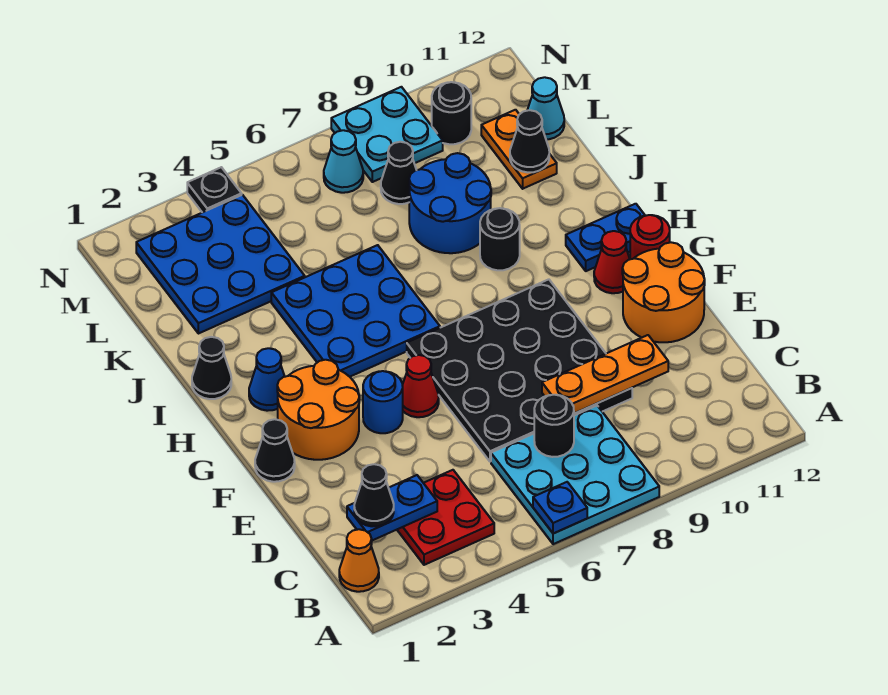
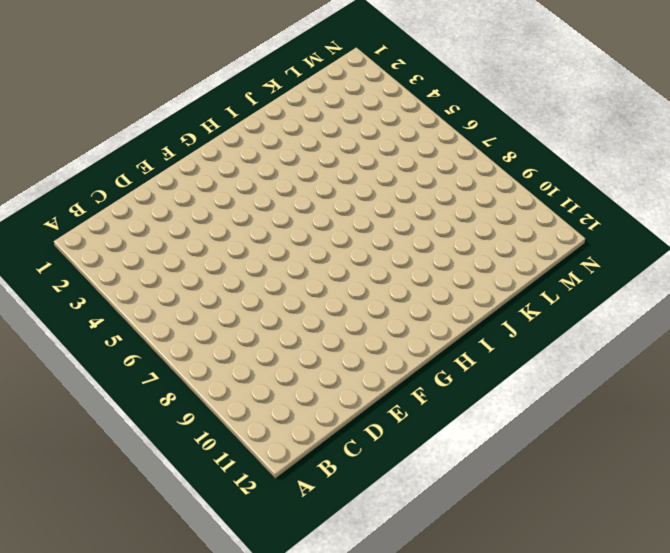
none -> cyan 3x3 plate [491,406,659,544]
none -> orange 1x1 cone [339,529,379,592]
none -> red 2x2 plate [397,470,494,565]
none -> black 4x4 plate [407,279,632,462]

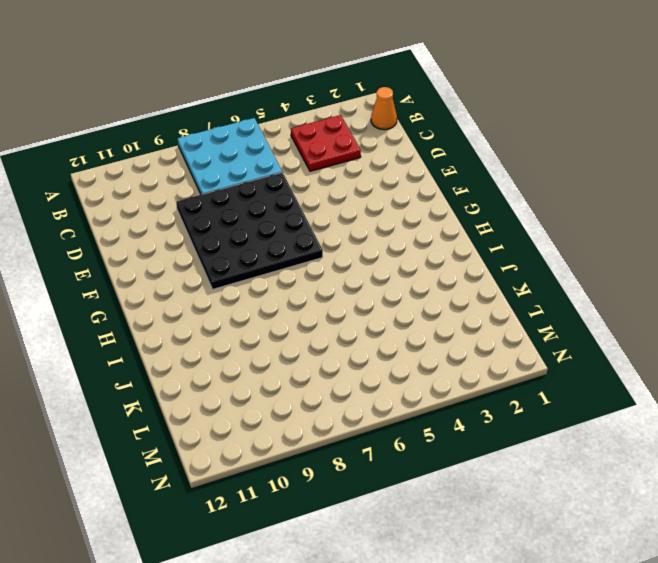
none -> orange 2x2 round brick [622,242,705,342]
none -> black 1x1 cone [255,419,295,482]
none -> orange 2x2 round brick [277,360,359,460]
none -> blue 1x1 round brick [363,371,403,433]

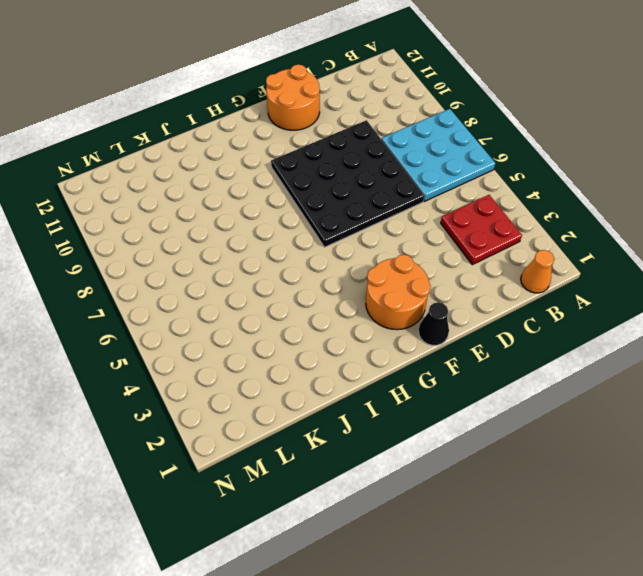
none -> blue 1x1 round brick [363,371,403,433]
none -> red 1x1 cone [402,355,439,417]
none -> red 1x1 cone [594,231,630,293]
none -> red 1x1 round brick [630,215,670,259]

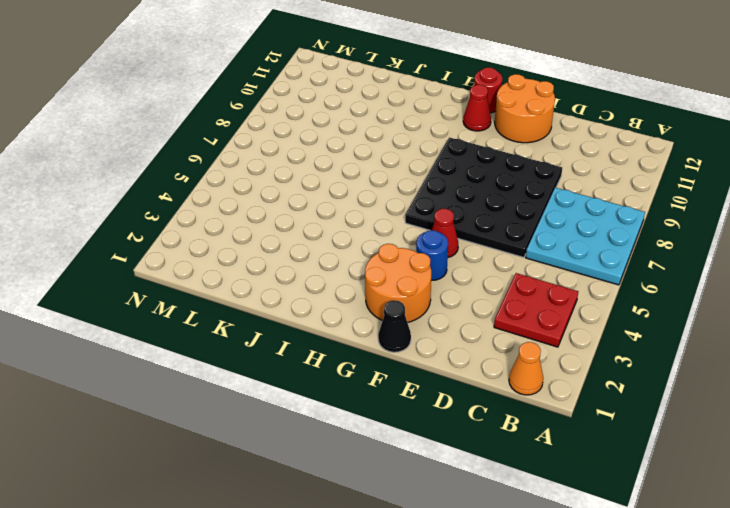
none -> blue 1x1 cone [249,348,285,411]
none -> blue 3x3 plate [271,245,440,377]
none -> blue 1x2 plate [566,204,645,271]
none -> black 1x1 cone [192,337,231,399]

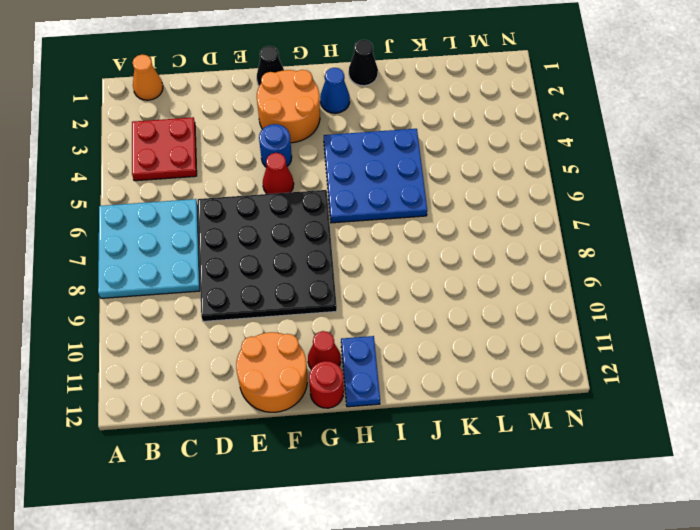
none -> black 1x1 round brick [480,208,520,270]
none -> blue 2x2 round brick [409,153,491,253]
none -> blue 3x3 plate [136,195,305,334]
none -> orange 1x2 plate [481,110,557,189]

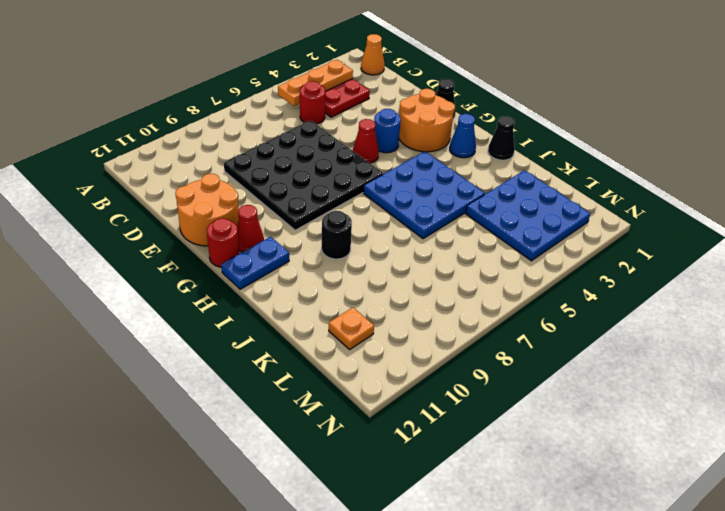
orange 1x3 plate [278,60,353,106] -> orange 1x3 plate moved to [542,335,668,413]
red 1x1 round brick [300,81,325,124] -> none
orange 1x1 plate [329,307,374,349] -> orange 1x2 plate [481,110,557,189]
none -> cyan 3x3 plate [491,406,659,544]
none -> blue 2x2 round brick [409,153,491,253]
none -> black 1x1 cone [381,142,416,204]
none -> cyan 1x1 cone [527,77,564,140]

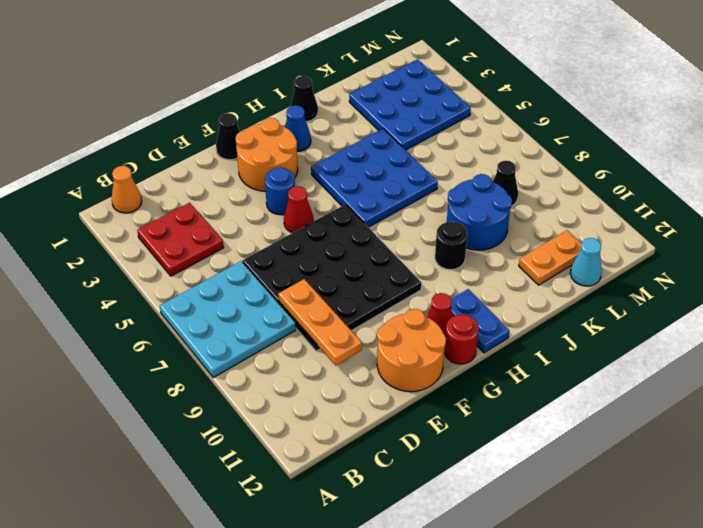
none -> cyan 1x1 cone [324,130,363,193]
none -> cyan 2x2 plate [331,87,443,182]
none -> black 1x1 round brick [432,82,471,144]
none -> black 1x1 plate [187,167,242,212]

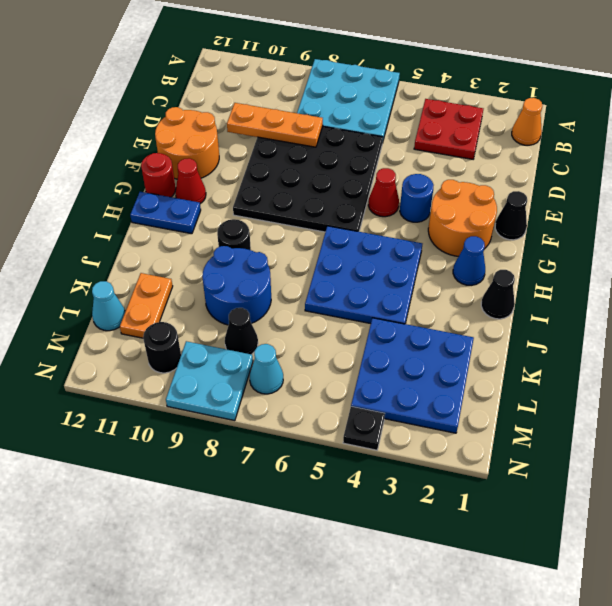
none -> blue 1x1 plate [533,482,587,534]
none -> blue 1x2 plate [347,475,437,540]
none -> black 1x1 round brick [534,395,574,457]
none -> black 1x1 cone [510,110,549,172]

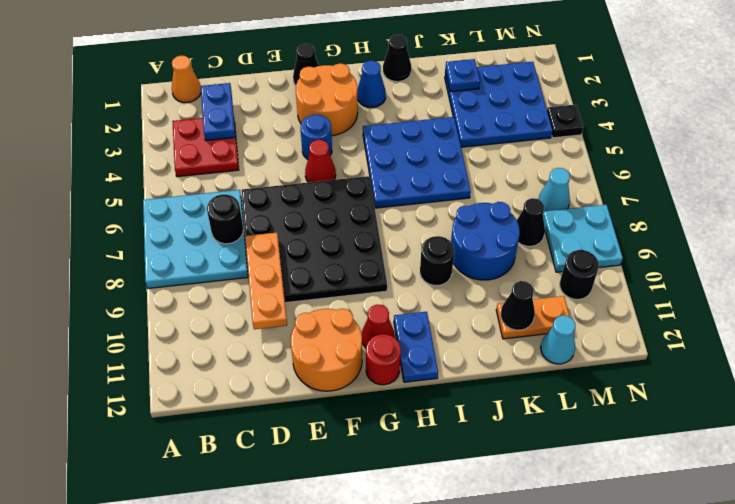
blue 1x1 plate [445,59,480,92] -> blue 1x1 plate moved to [533,482,587,534]
none -> black 1x1 cone [354,464,394,526]

